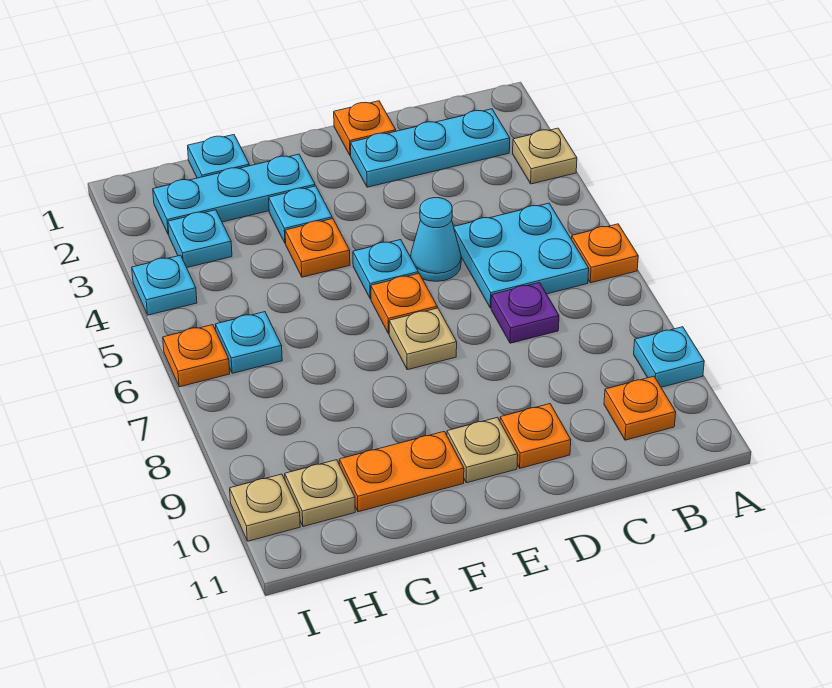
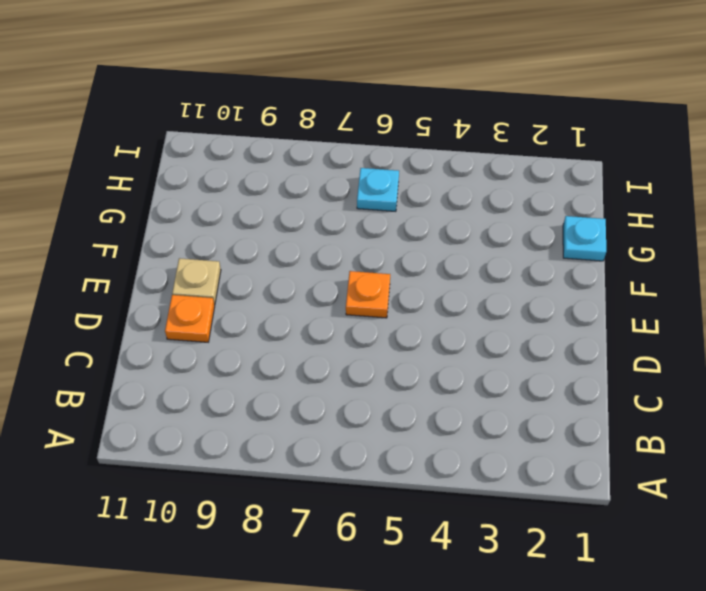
none -> tan 1x1 plate [513,128,577,184]
none -> orange 1x1 plate [571,224,638,283]
none -> cyan 1x1 plate [634,327,704,387]

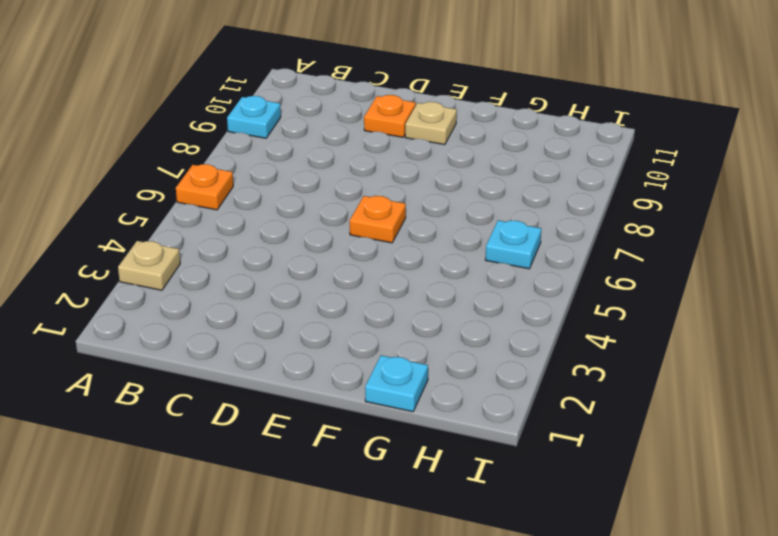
none -> cyan 1x3 plate [350,109,510,187]
none -> cyan 2x2 plate [454,203,589,308]
none -> orange 1x1 plate [604,376,676,440]

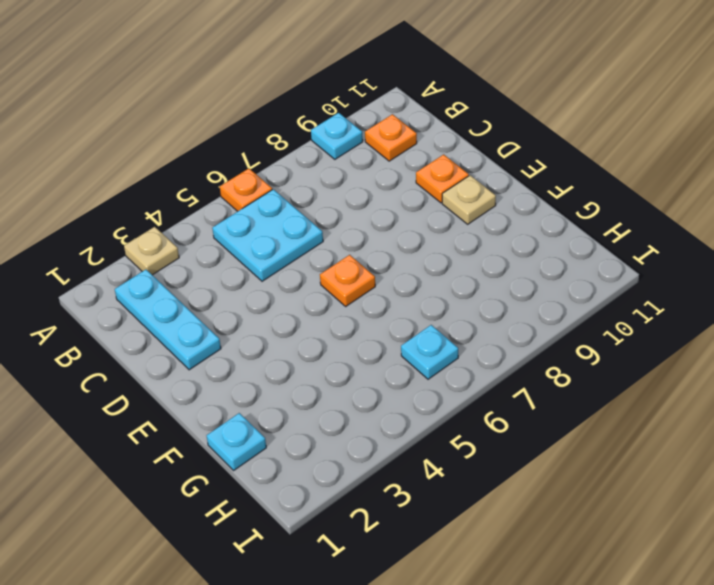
none -> purple 1x1 plate [491,283,559,343]
none -> orange 1x1 plate [334,101,396,156]
none -> cyan 1x1 cone [411,198,461,281]

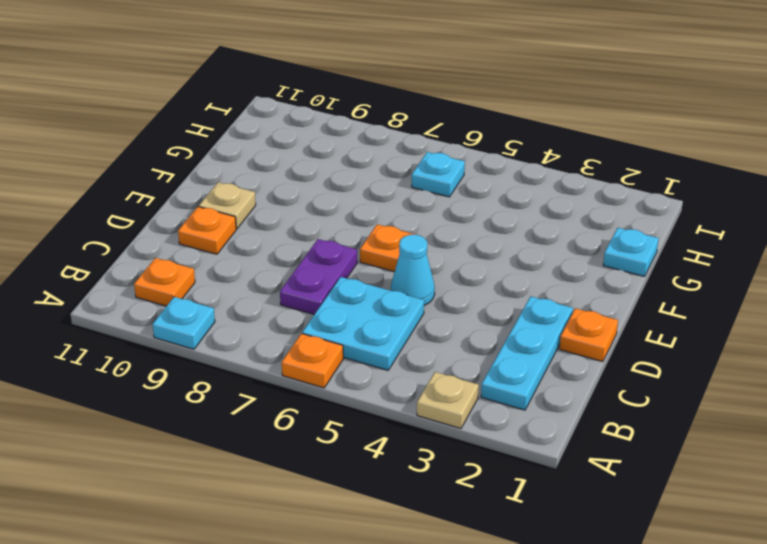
purple 1x2 plate [280,239,357,314] -> purple 1x1 plate [491,283,559,343]
none -> cyan 1x1 plate [353,240,418,299]
none -> tan 1x1 plate [389,308,457,370]
none -> cyan 1x3 plate [153,154,315,235]

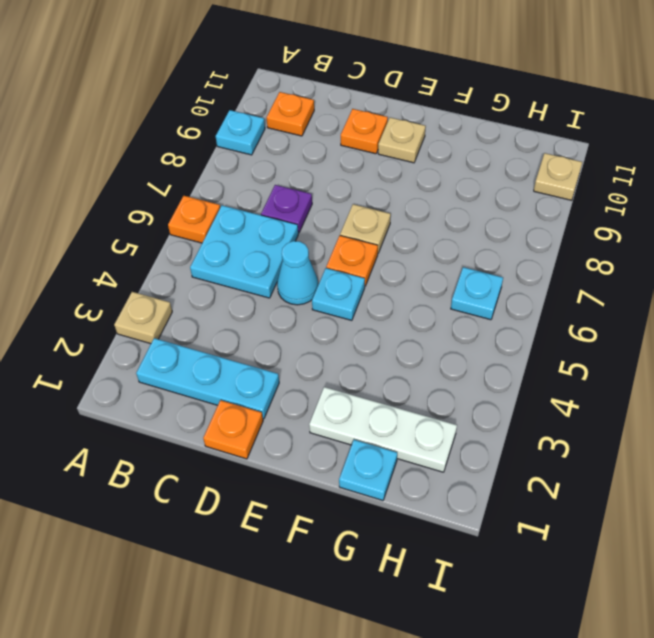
white 1x3 plate [309,387,457,472] -> cyan 1x3 plate [153,154,315,235]
none -> cyan 1x1 plate [269,186,332,244]
none -> orange 1x1 plate [285,219,350,277]
none -> orange 1x2 plate [339,431,464,512]

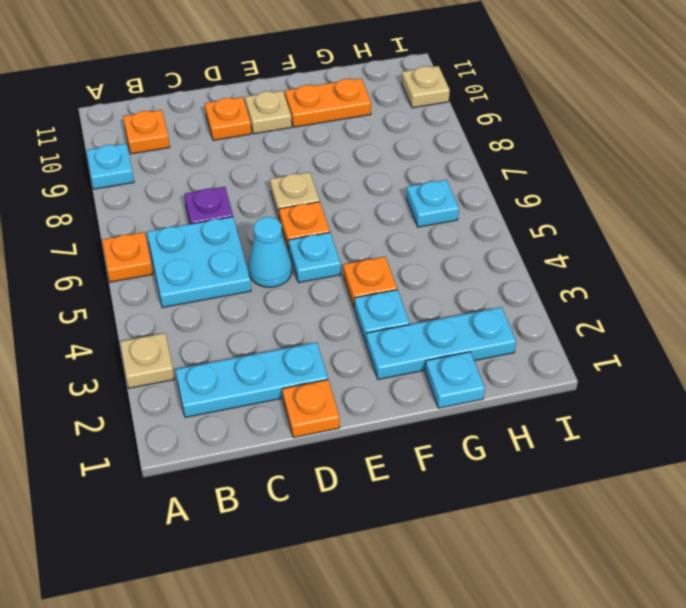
none -> cyan 1x1 plate [168,210,232,267]
none -> tan 1x1 plate [285,460,355,526]
none -> cyan 1x1 plate [132,255,197,315]

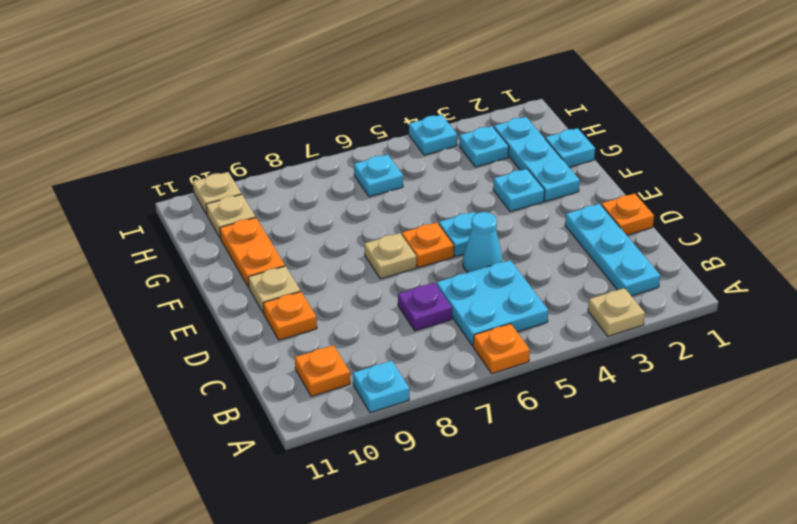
none -> orange 1x1 plate [285,219,350,277]
none -> orange 1x1 plate [163,325,230,387]

